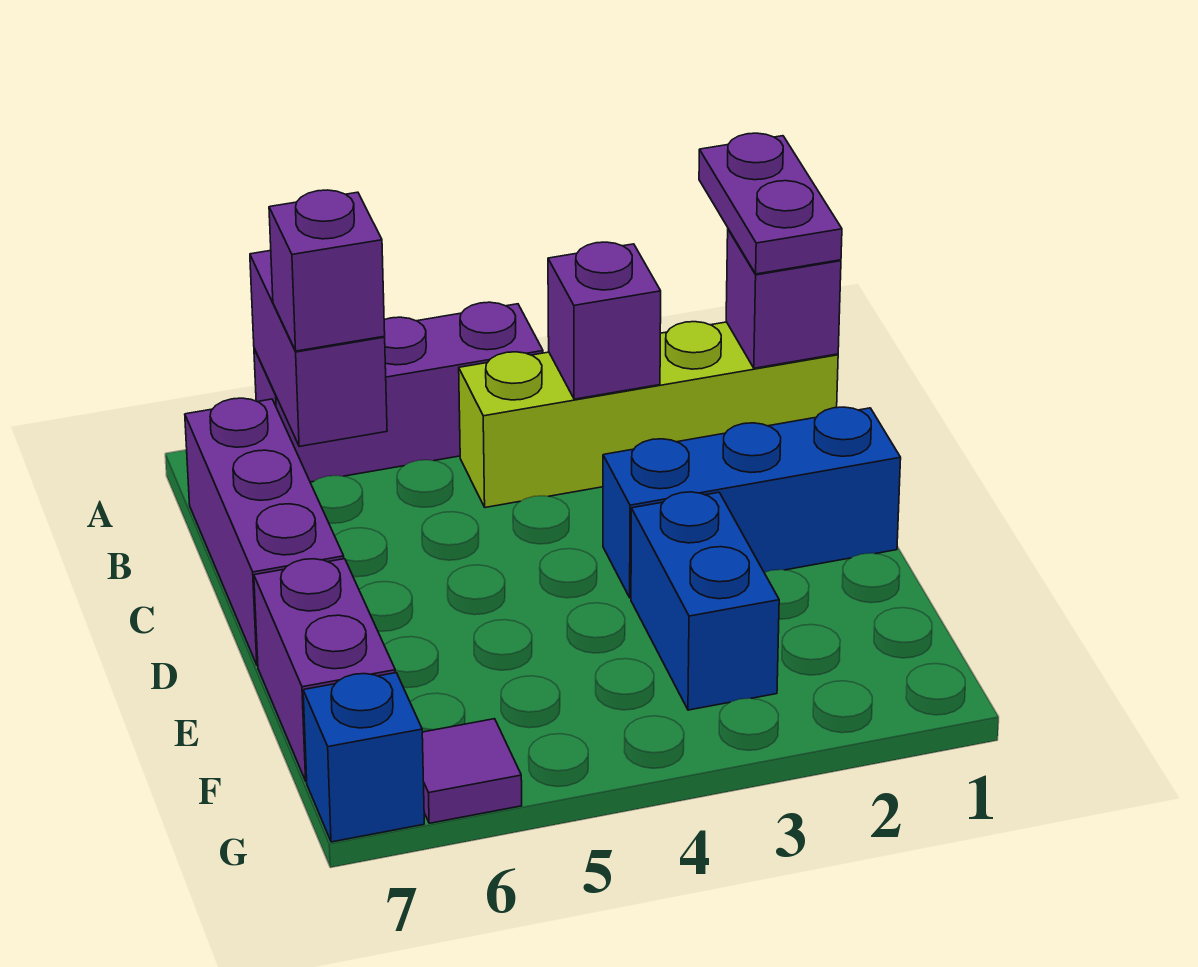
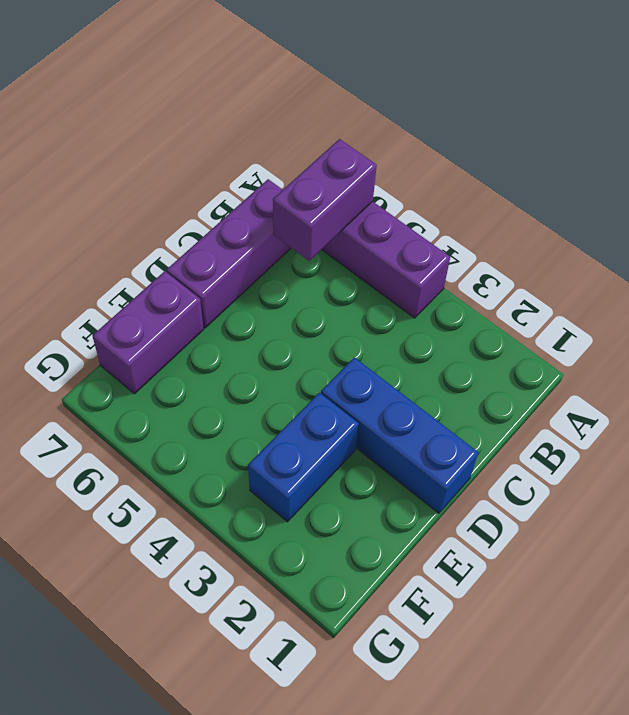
none -> lime 1x4 brick [459,322,838,508]
none -> purple 1x1 tile [422,719,522,823]
none -> blue 1x1 brick [303,673,424,842]

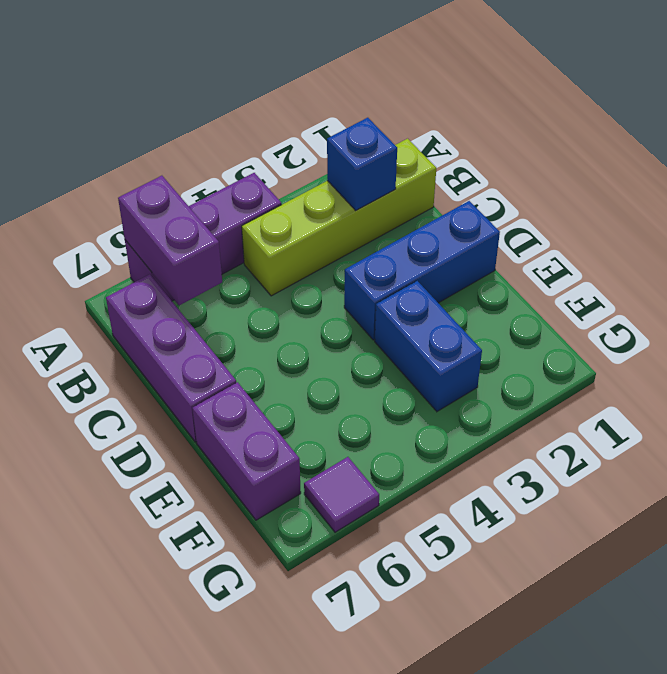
blue 1x1 brick [327,118,397,210] -> blue 1x1 brick moved to [303,673,424,842]
none -> purple 1x1 brick [726,229,841,368]
none -> purple 1x1 brick [548,242,661,399]
none -> purple 1x2 plate [699,133,842,274]

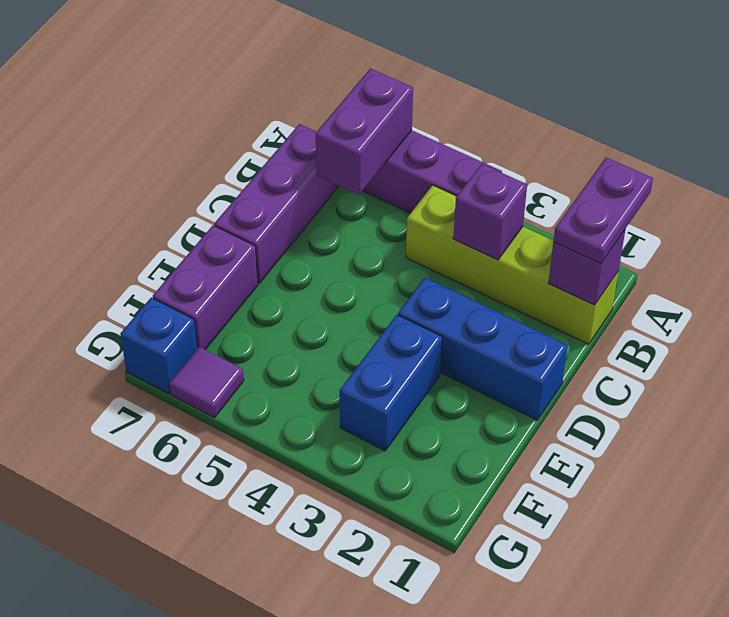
none -> purple 1x1 brick [269,190,385,351]

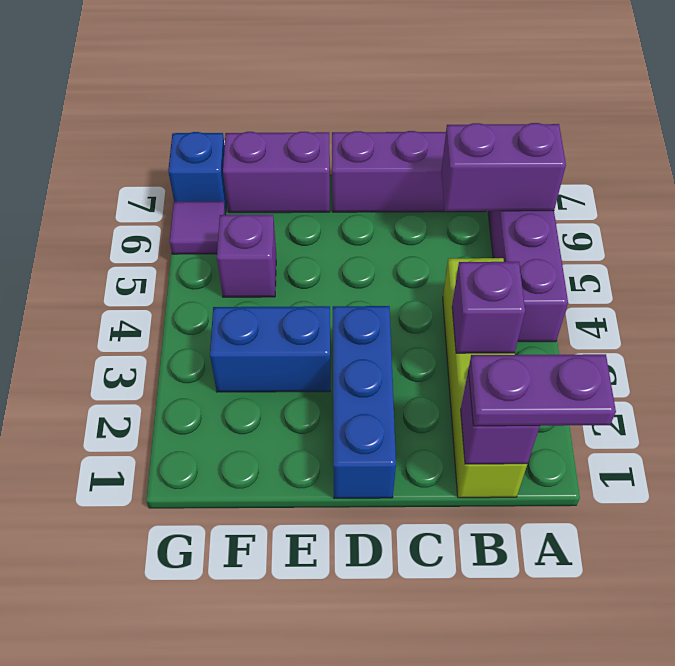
purple 1x1 brick [217,215,276,297] -> purple 1x1 brick moved to [269,190,385,351]

